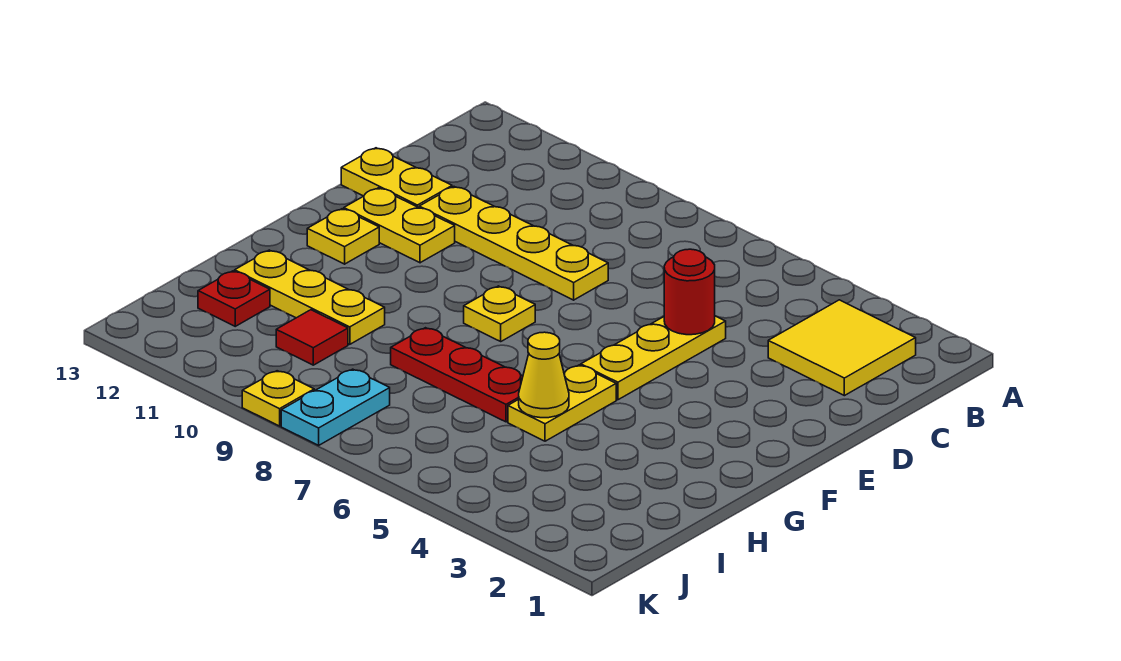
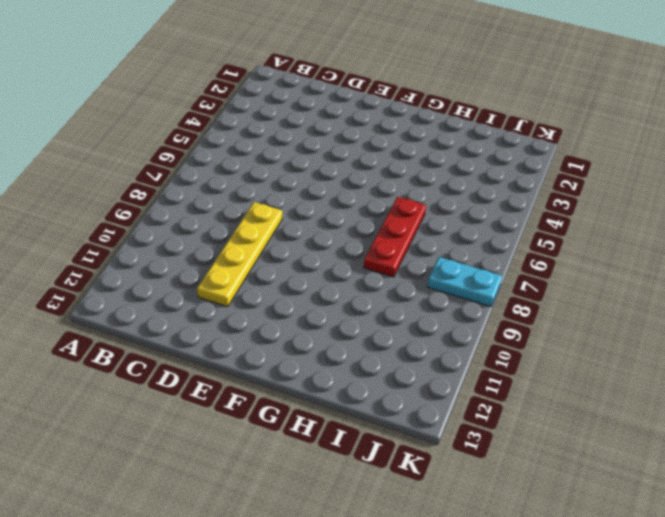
none -> yellow 2x2 tile [768,300,916,396]
none -> yellow 1x3 plate [581,316,726,400]
none -> yellow 1x2 plate [341,148,452,208]

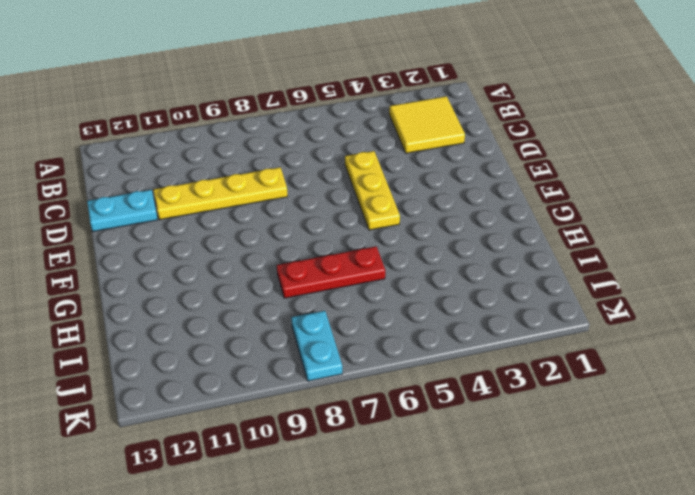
cyan 1x2 plate [87,190,158,232] -> yellow 1x2 plate [341,148,452,208]
none -> yellow 1x2 plate [344,188,455,263]
none -> yellow 1x1 plate [464,286,535,341]
none -> yellow 1x1 plate [307,209,379,264]

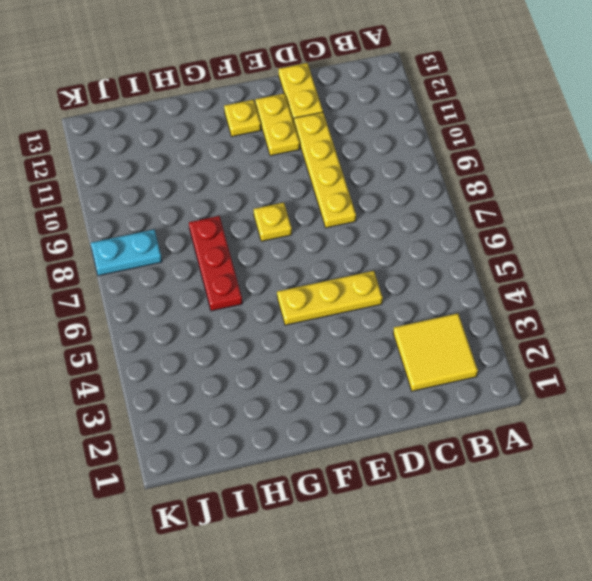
none -> yellow 1x2 plate [508,365,616,441]
none -> yellow 1x3 plate [235,250,385,344]
none -> red 1x1 tile [276,310,348,365]

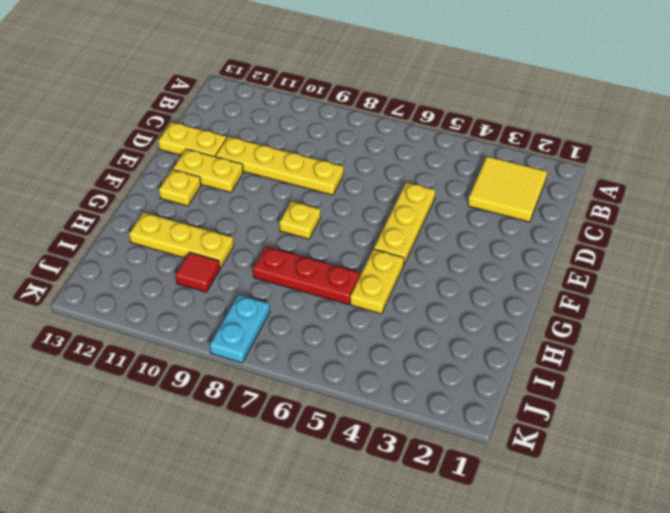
none -> red 1x1 plate [198,271,270,326]
none -> yellow 1x1 plate [242,371,314,426]
none -> red 1x1 round brick [664,249,715,335]

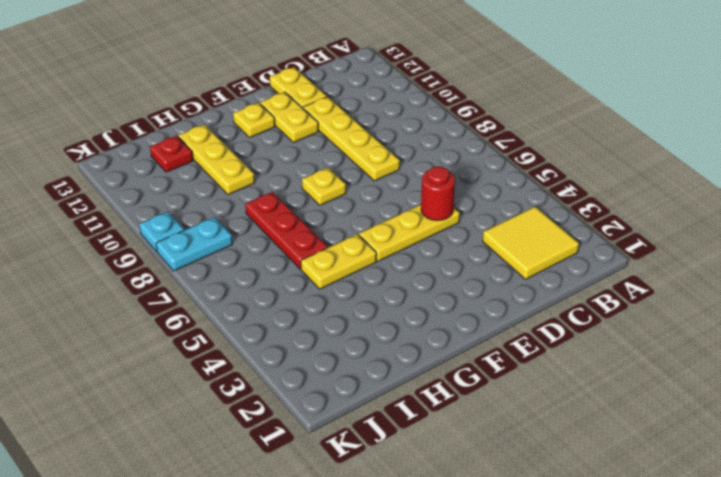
cyan 1x1 plate [139,212,184,251] -> yellow 1x1 plate [242,371,314,426]
none -> red 1x1 tile [276,310,348,365]
none -> yellow 1x1 cone [519,332,569,418]

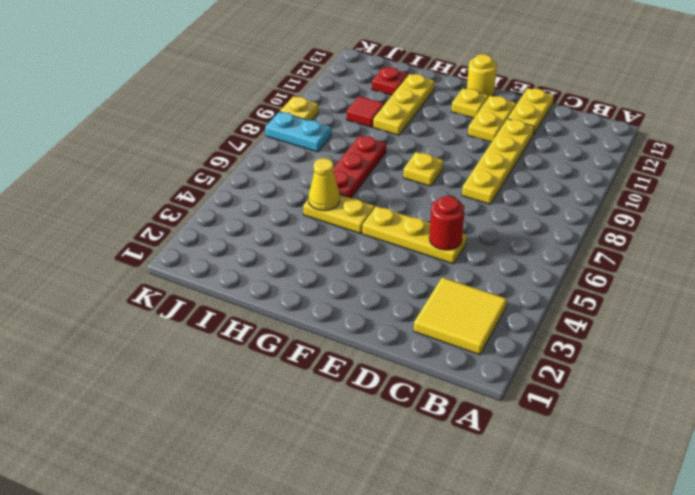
yellow 1x1 round brick [467,54,497,97] -> none

